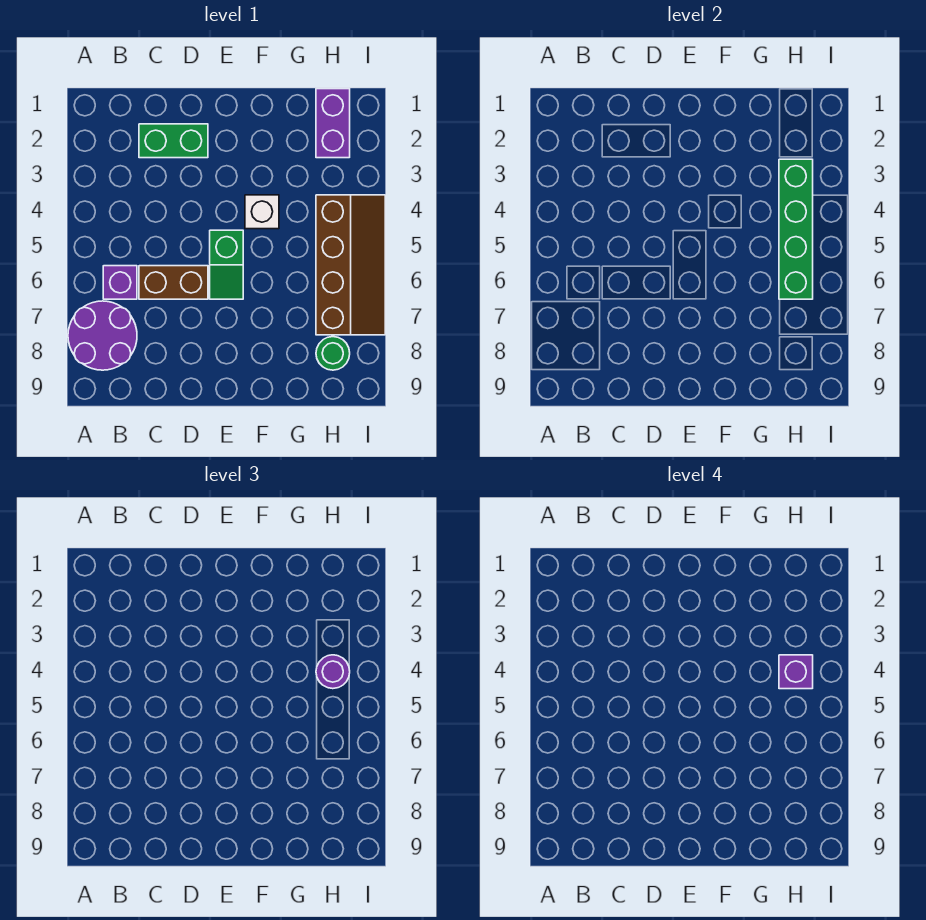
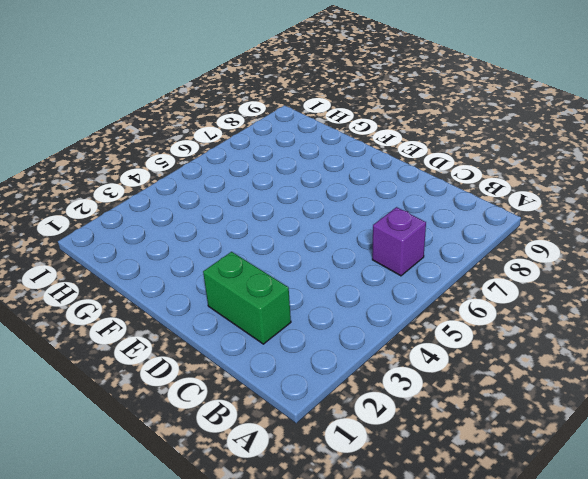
none -> purple 2x2 round brick [68,301,137,370]
none -> brown 1x2 brick [139,266,208,299]
none -> green 1x2 slope [210,230,243,299]

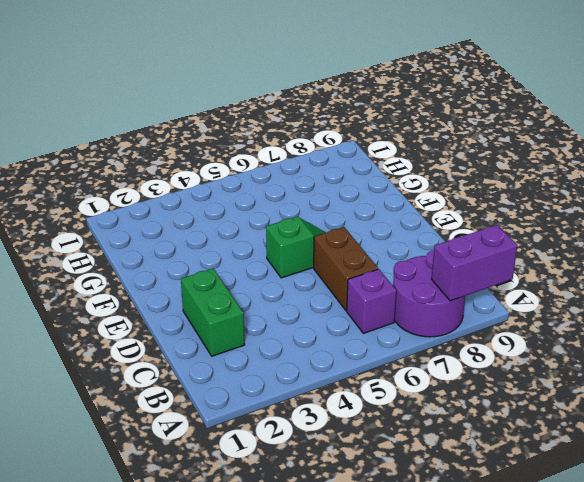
purple 1x2 brick [432,225,517,301] -> purple 1x2 brick moved to [316,89,350,158]
none -> white 1x1 brick [245,195,279,229]
none -> brown 2x4 slope [316,195,385,335]
none -> green 1x1 round brick [316,337,350,370]

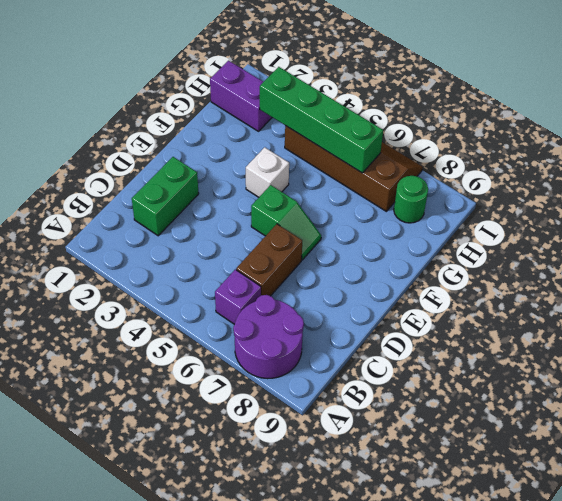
none -> purple 1x1 round brick [316,655,350,689]
none -> purple 1x1 brick [779,655,813,689]

